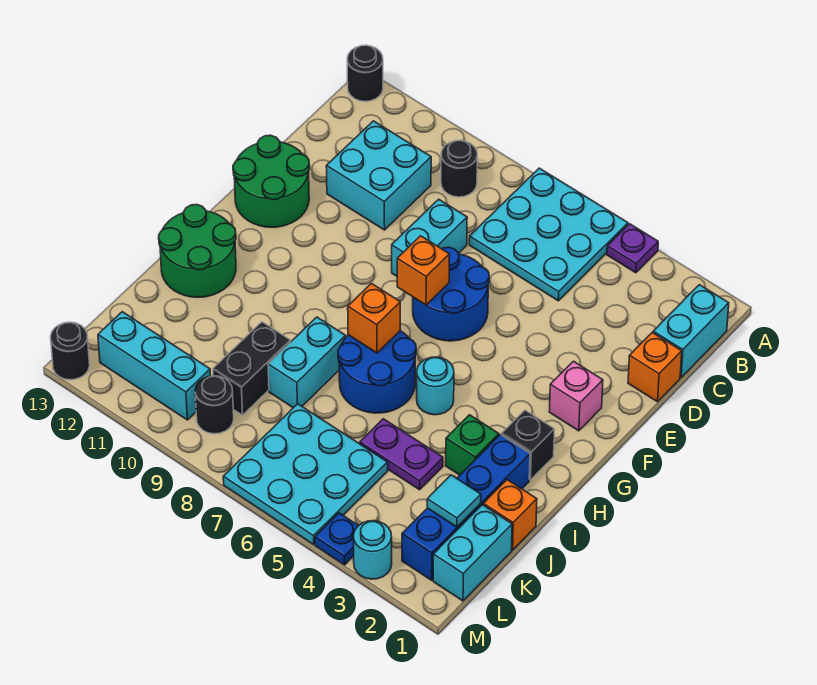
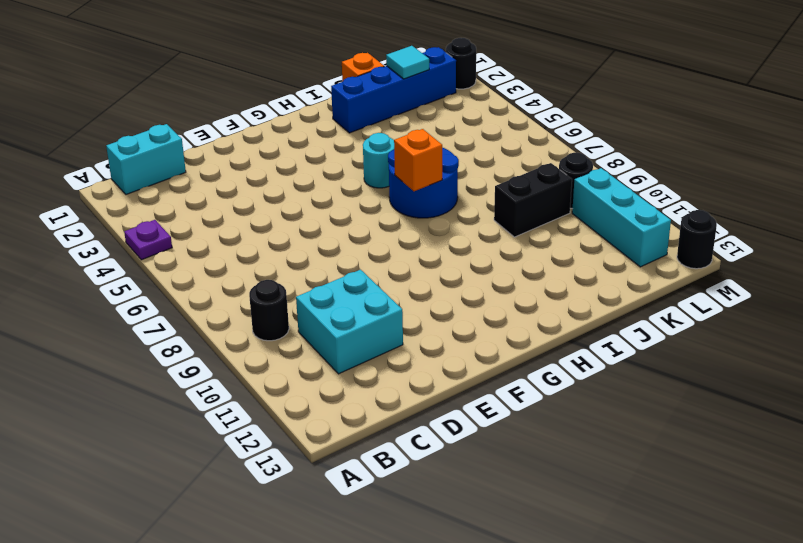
black 1x1 round brick [446,38,476,89] -> black 1x1 round brick moved to [347,45,383,101]
none -> cyan 3x3 plate [469,168,628,301]
none -> orange 1x1 brick [628,332,682,402]
none -> cyan 1x2 brick [392,199,467,276]
none -> blue 2x2 round brick [413,247,489,341]

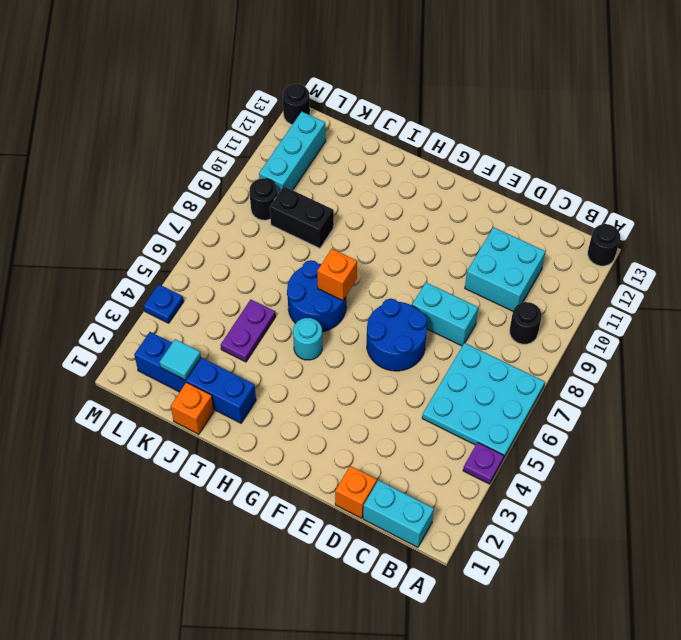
none -> green 2x2 round brick [233,135,310,227]
none -> pink 1x1 brick [549,361,603,431]
none -> black 1x1 brick [502,410,555,480]
none -> green 2x2 round brick [159,205,236,297]

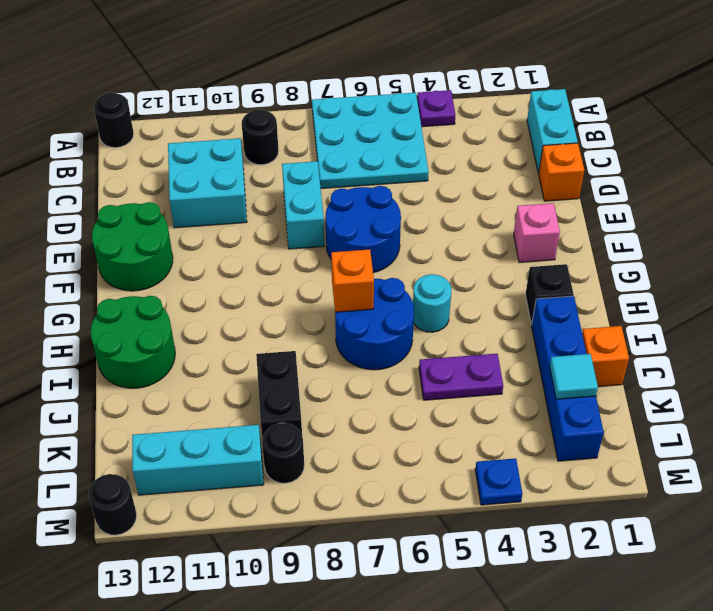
none -> green 1x1 brick [446,415,499,475]
none -> cyan 1x2 brick [268,317,346,408]
none -> cyan 1x2 brick [433,505,512,601]
none -> cyan 3x3 plate [223,404,388,544]

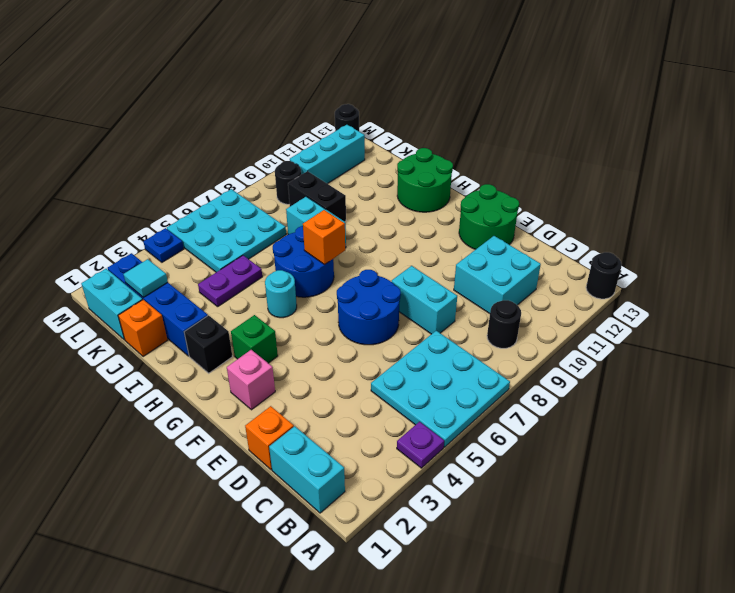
green 1x1 brick [231,315,278,363] -> green 1x1 brick moved to [446,415,499,475]
none -> cyan 1x1 round brick [353,521,392,579]
none -> orange 1x1 brick [397,236,450,305]

